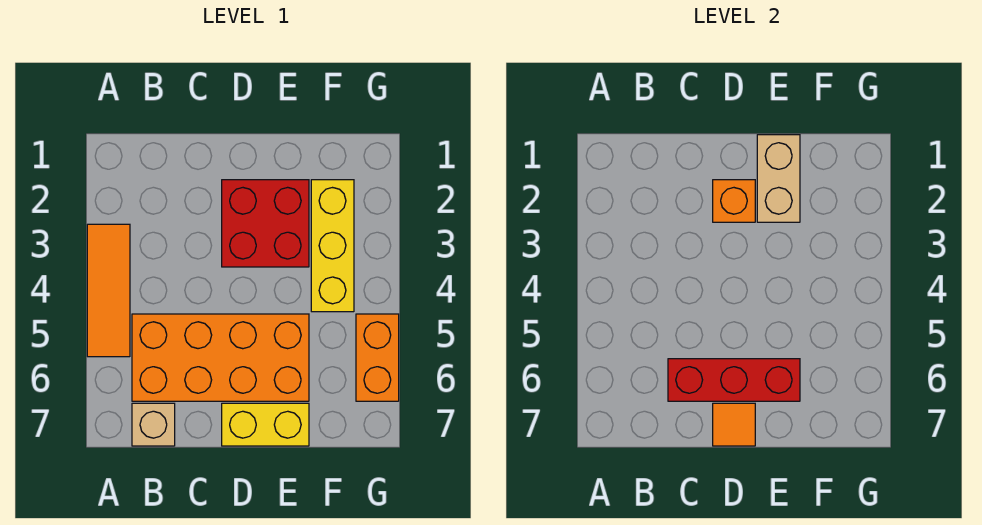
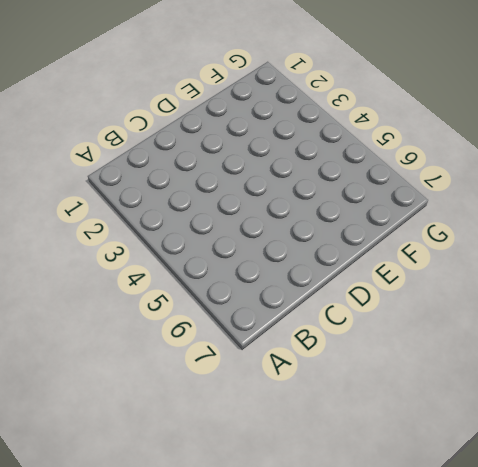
none -> orange 1x3 tile [87,224,130,357]
none -> orange 2x4 brick [132,314,309,401]

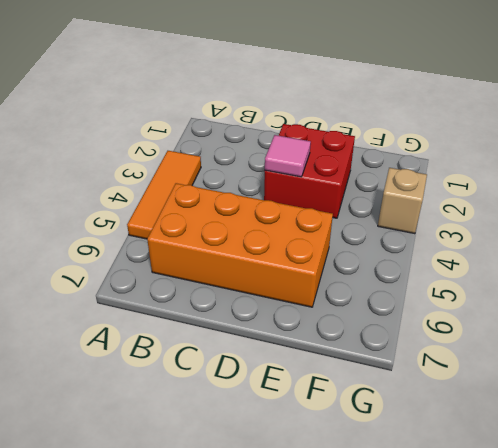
pink 1x1 tile [265,135,311,177] -> none
tan 1x1 brick [378,168,427,234] -> tan 1x1 brick moved to [132,403,175,446]
none -> yellow 1x2 brick [222,403,309,446]
none -> yellow 1x3 brick [311,180,354,312]

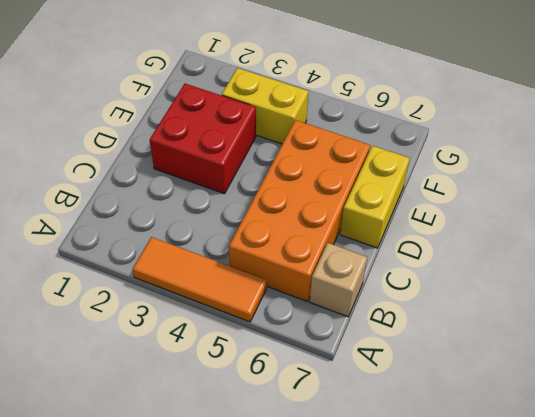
yellow 1x2 brick [222,68,308,144] -> yellow 1x3 brick [311,180,354,312]
none -> orange 1x2 brick [356,314,399,401]
none -> red 1x3 brick [668,359,800,401]

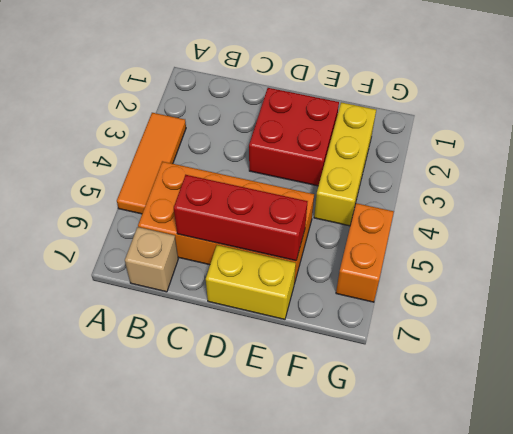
none -> orange 1x1 brick [713,180,755,222]
none -> orange 1x1 tile [713,403,755,446]

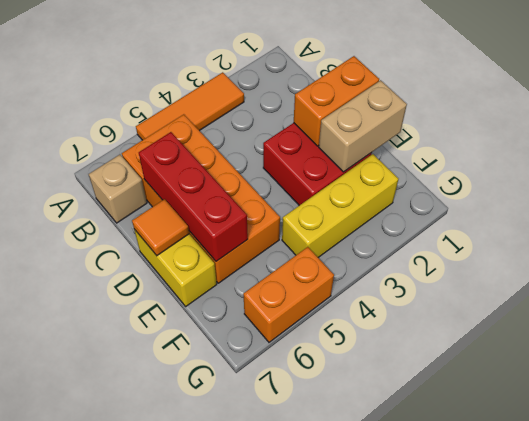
orange 1x2 brick [294,56,379,146] -> orange 1x1 brick [713,180,755,222]

